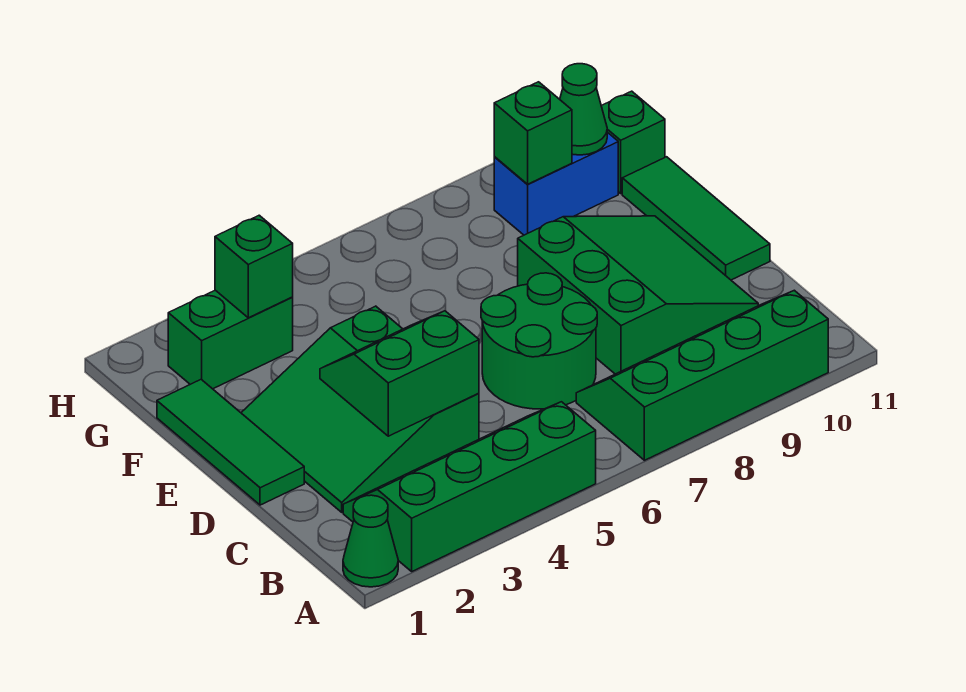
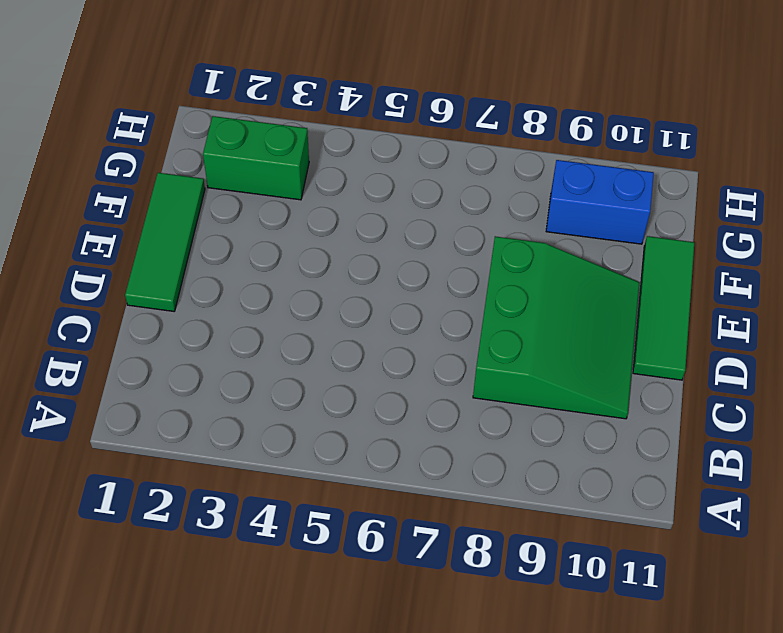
none -> green 1x1 cone [343,495,398,587]
none -> green 2x4 slope [343,402,596,571]
none -> green 2x4 slope [576,290,828,460]

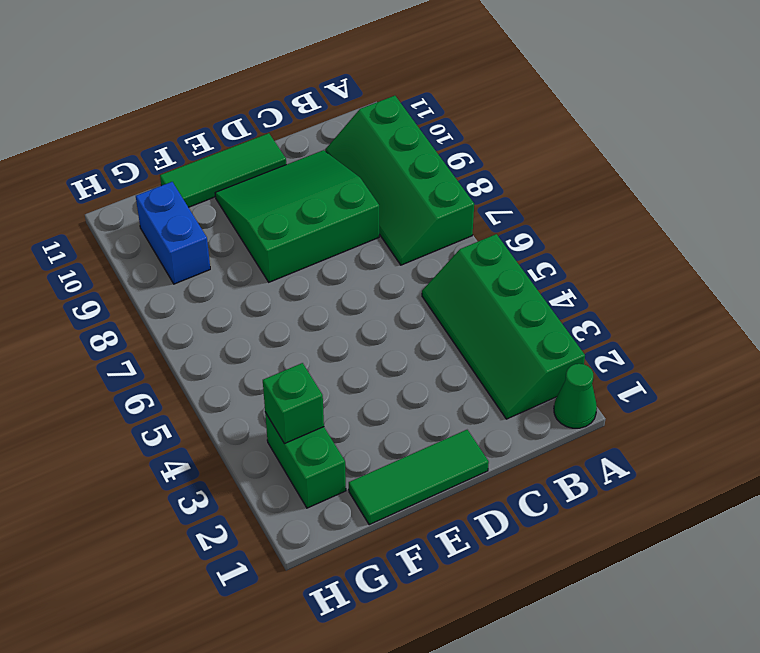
none -> green 3x3 slope [241,306,479,512]
none -> green 2x2 round brick [481,273,597,409]
none -> green 1x1 brick [601,91,665,194]

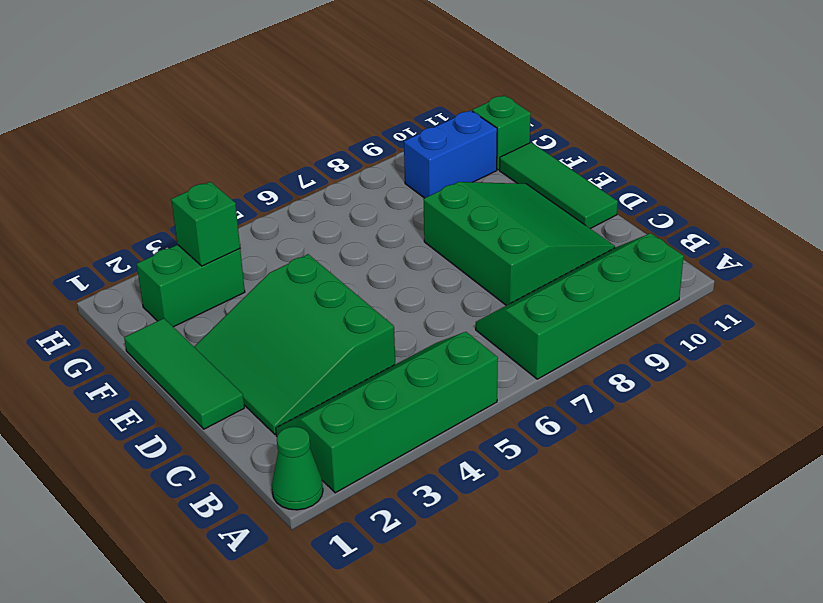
none -> green 2x2 round brick [481,273,597,409]
none -> green 2x2 slope [320,311,479,436]
none -> green 1x1 brick [494,82,572,184]

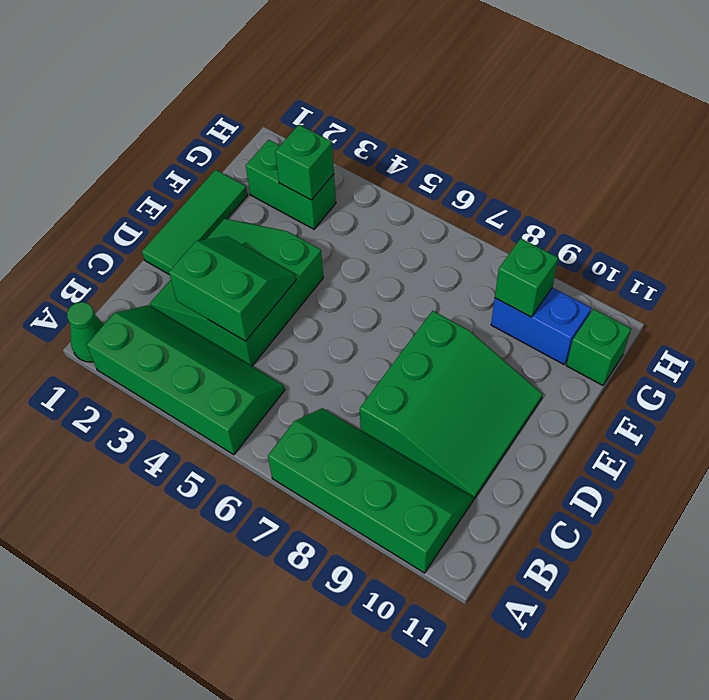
none -> green 2x2 round brick [481,273,597,409]
none -> green 1x3 tile [622,157,770,280]
none -> green 1x1 cone [560,64,607,155]

